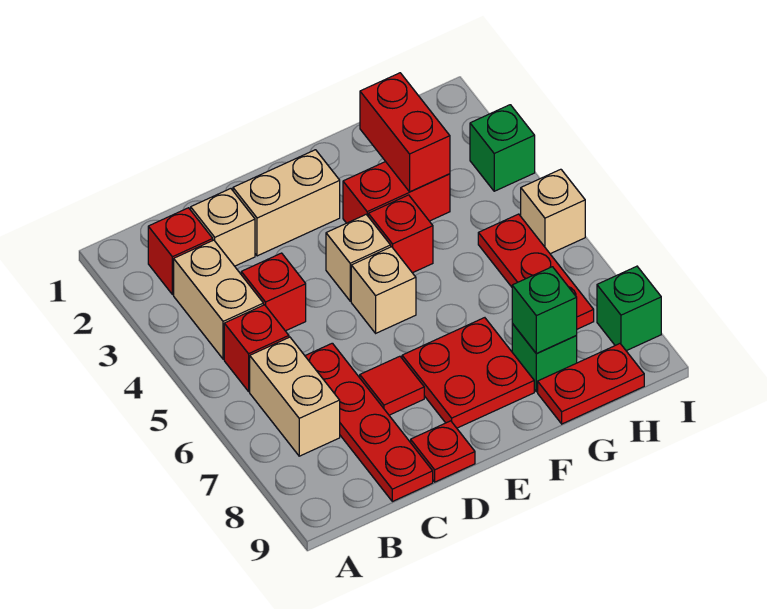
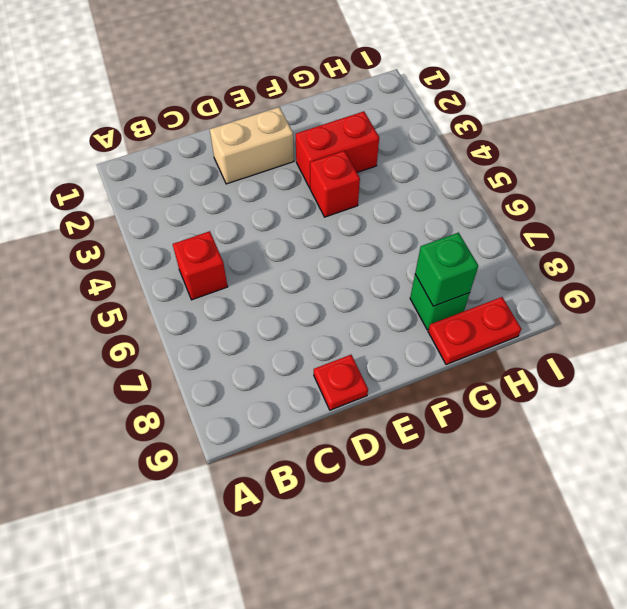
none -> red 1x1 brick [148,208,213,295]
none -> tan 1x2 brick [174,240,263,359]
none -> tan 1x2 brick [250,337,340,456]

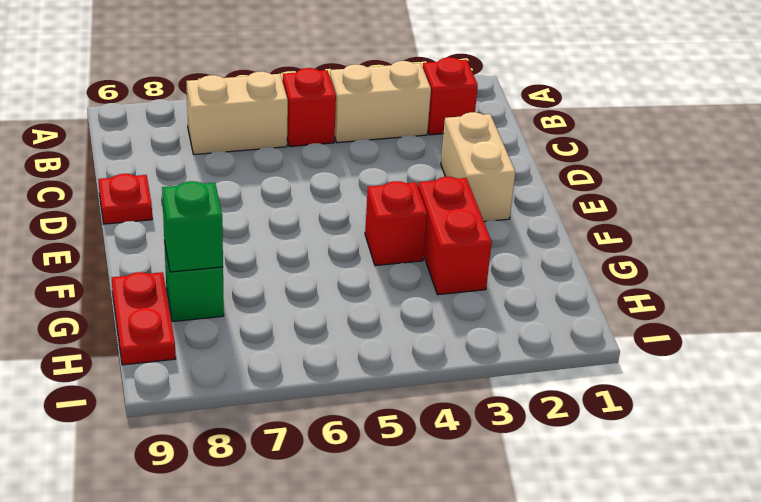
none -> tan 1x1 brick [191,189,255,266]
none -> red 1x1 brick [241,253,306,331]
none -> red 1x4 plate [305,343,433,501]

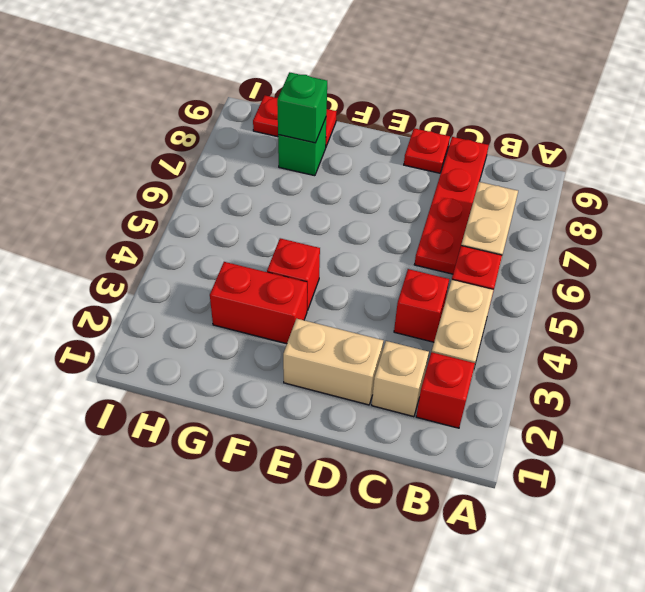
none -> red 1x1 tile [360,356,424,415]
none -> tan 1x1 brick [326,215,391,301]
none -> tan 1x1 brick [351,247,416,333]

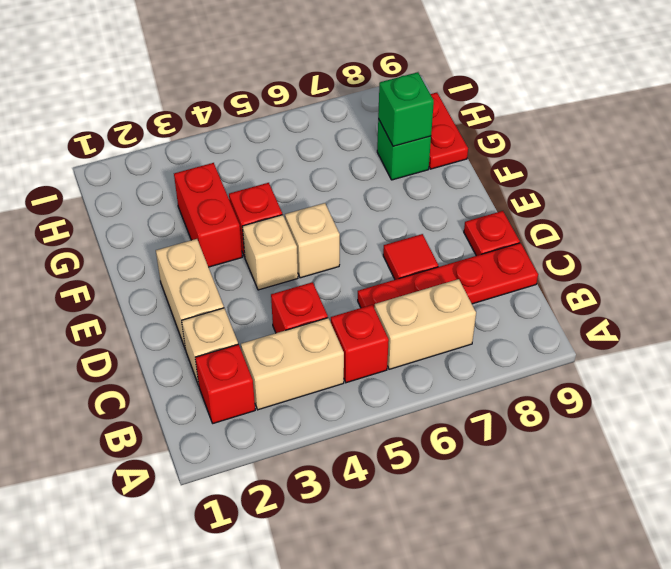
none -> red 2x2 plate [402,318,534,428]
none -> red 1x3 plate [478,214,594,329]
none -> green 1x1 brick [470,105,535,191]

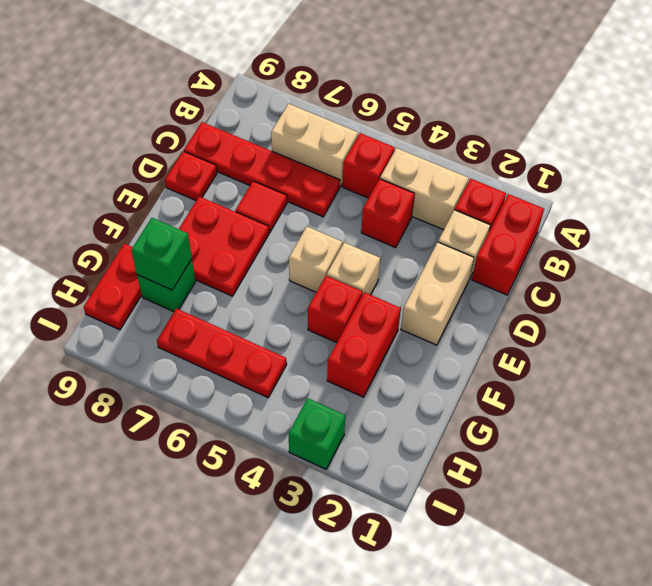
red 1x2 brick [472,194,544,295] -> red 1x2 brick turned to [360,73,450,192]
none -> tan 1x1 brick [521,169,585,254]
none -> green 1x1 brick [597,266,661,351]

